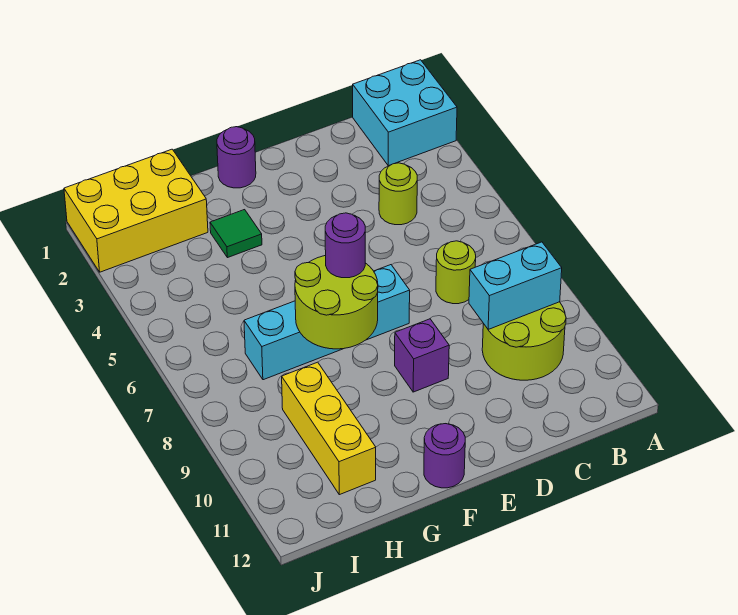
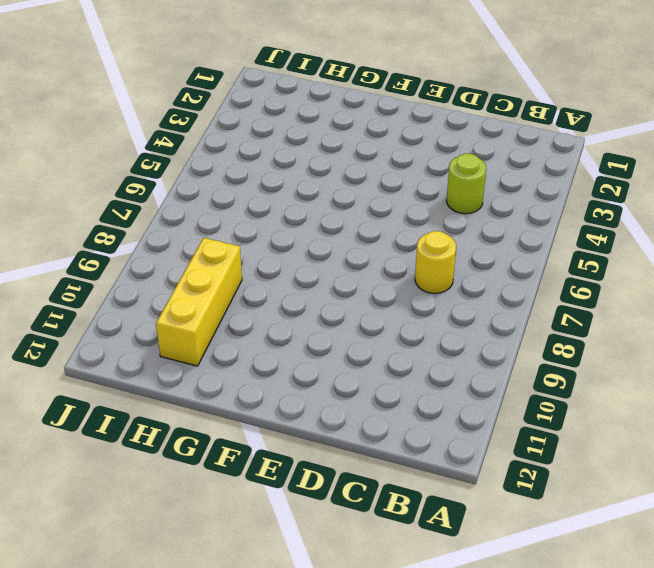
yellow 1x1 round brick [415,231,456,294] -> lime 1x1 round brick [436,241,476,304]
none -> cyan 2x2 brick [353,60,457,166]
none -> lime 2x2 round brick [482,302,566,380]
none -> cyan 1x4 brick [244,265,410,380]

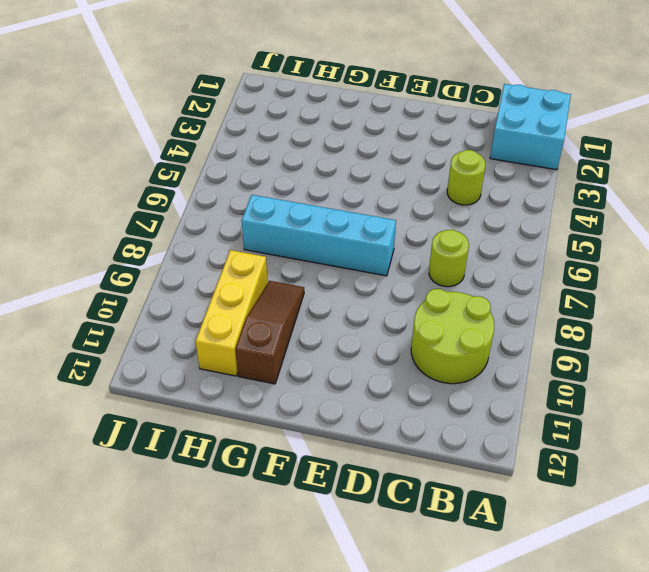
brown 1x3 slope [235,281,304,384] -> none
none -> purple 1x1 brick [395,319,449,392]
none -> purple 1x1 round brick [217,127,256,188]
none -> purple 1x1 round brick [424,424,465,488]

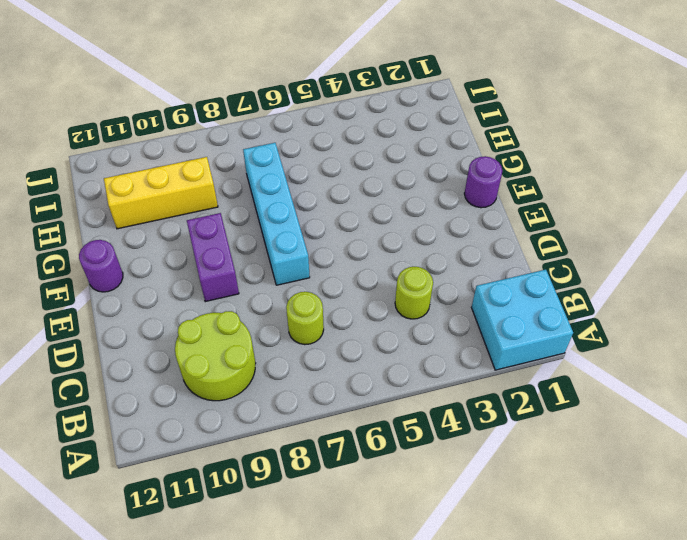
purple 1x2 brick [187,213,239,302] -> purple 1x1 brick [395,319,449,392]
none -> green 1x1 tile [210,210,262,258]
none -> yellow 2x3 brick [64,149,208,272]
none -> cyan 1x2 brick [469,242,562,330]

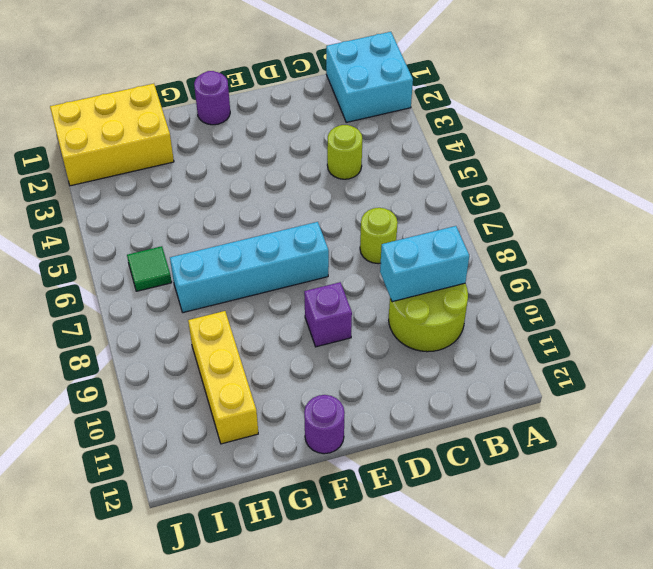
green 1x1 tile [127,246,172,291] -> green 1x1 tile moved to [210,210,262,258]
none -> lime 2x2 round brick [295,256,378,349]
none -> purple 1x1 round brick [325,213,365,278]

